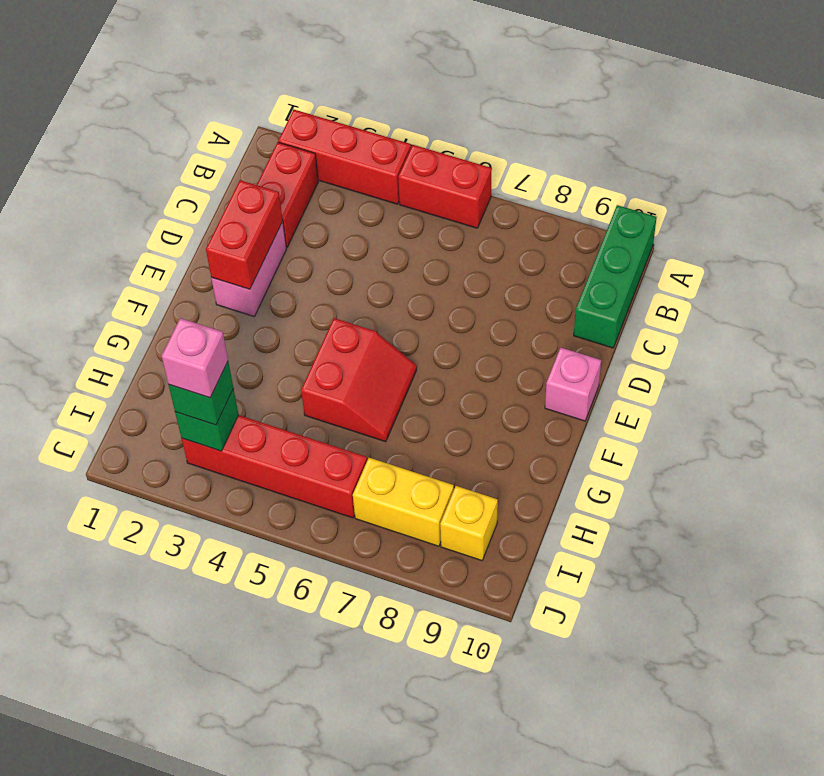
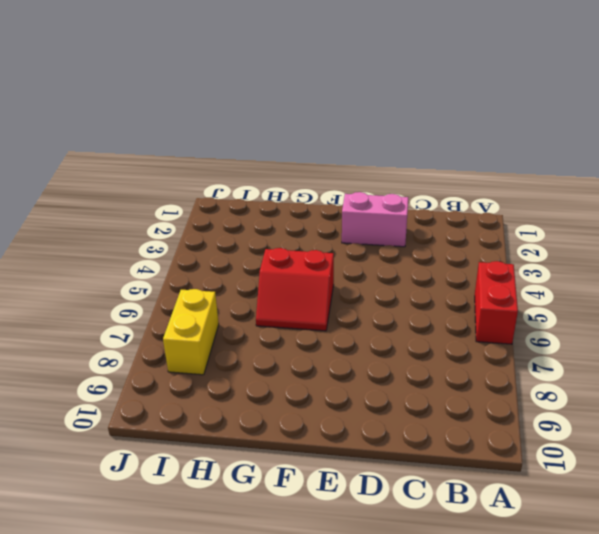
none -> red 1x3 brick [278,110,411,204]
none -> green 1x3 brick [574,205,657,348]
none -> red 1x2 brick [257,142,318,247]

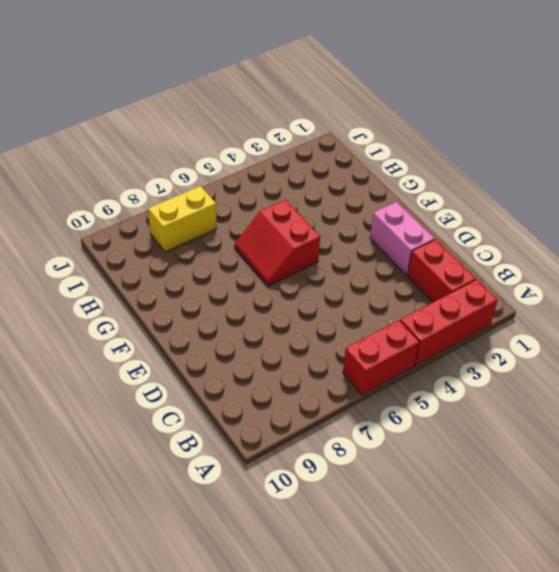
none -> green 1x3 brick [574,205,657,348]
none -> pink 1x1 brick [545,348,601,421]
none -> red 1x4 brick [182,415,367,518]

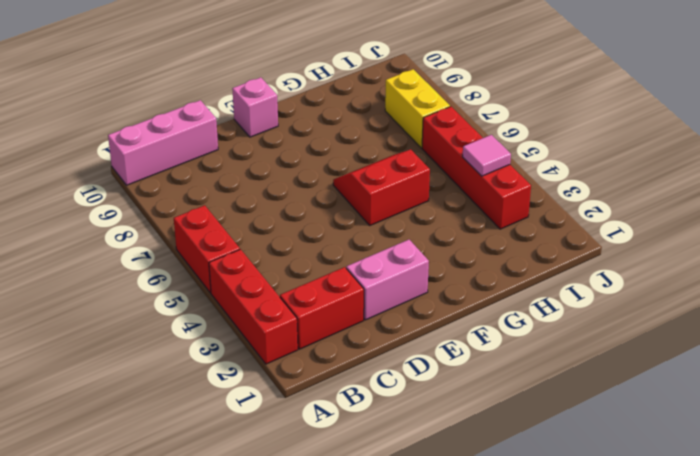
pink 1x3 brick [108,100,218,185] -> green 1x3 brick [574,205,657,348]
pink 1x1 tile [463,135,511,176] -> none
none -> yellow 1x1 brick [440,486,498,561]
none -> red 1x2 brick [206,180,283,289]
none -> green 1x1 brick [175,389,239,451]

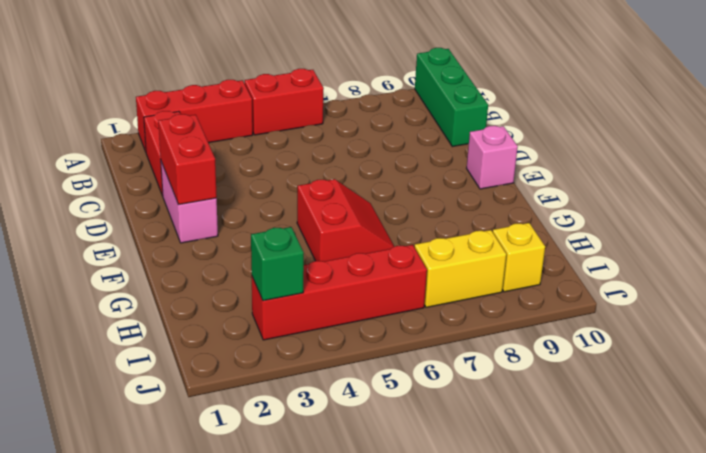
none -> green 1x1 brick [169,362,234,425]
none -> pink 1x1 brick [162,318,228,398]

